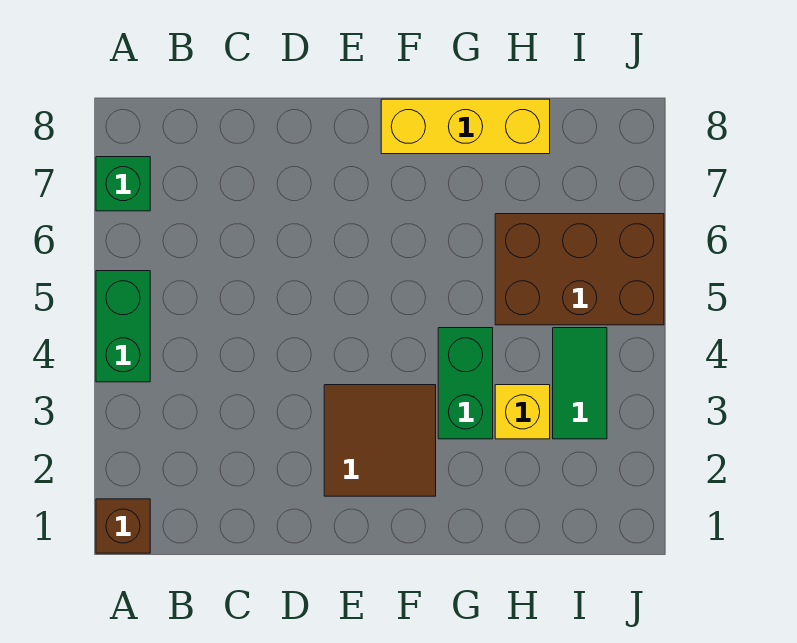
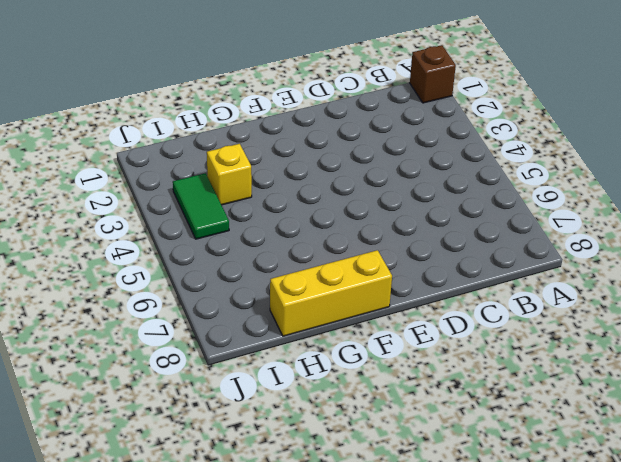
none -> green 1x2 brick [96,271,150,382]
none -> green 1x1 brick [96,157,150,211]

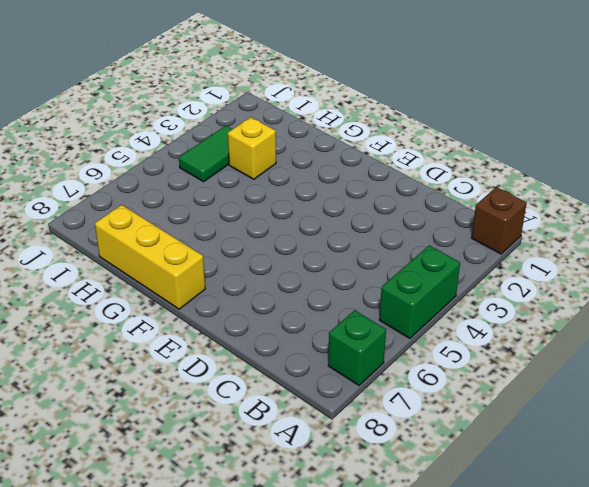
none -> brown 2x2 tile [324,385,436,496]
none -> green 1x2 brick [438,328,493,439]

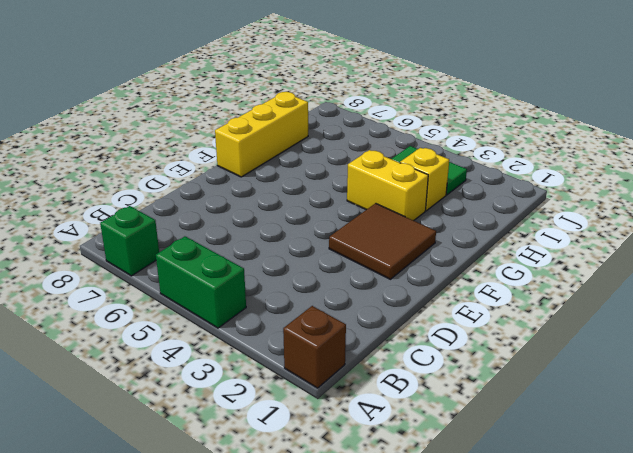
yellow 1x2 brick [347,150,428,221] -> green 1x2 brick [438,328,493,439]
none -> brown 2x3 brick [495,214,664,325]

